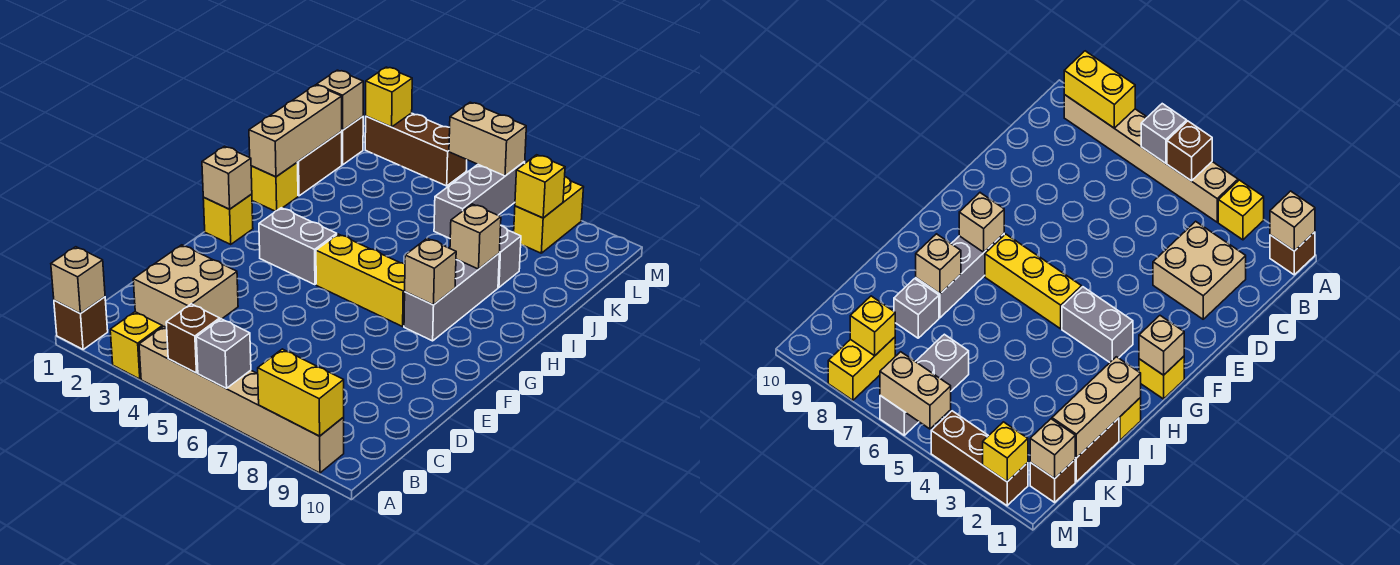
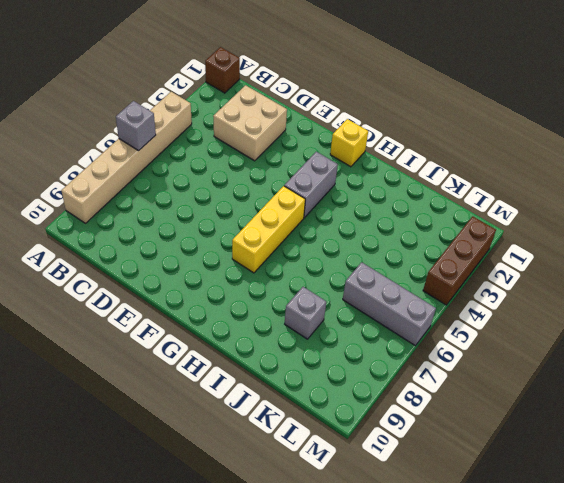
none -> yellow 1x1 brick [110,312,162,379]
none -> grey 1x3 brick [404,254,499,341]
none -> yellow 1x1 brick [251,163,298,211]

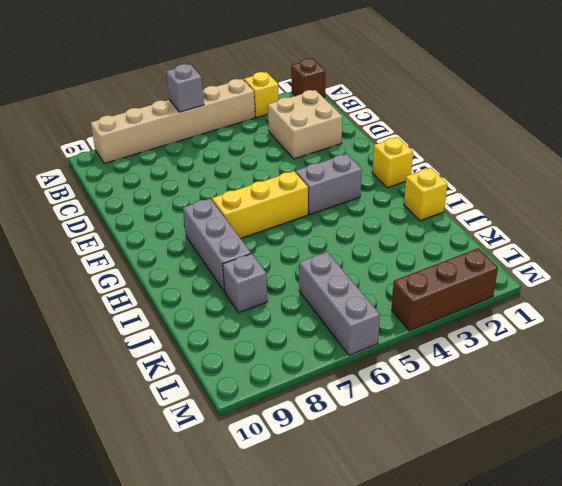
none -> brown 1x2 brick [297,132,342,196]
none -> brown 1x1 brick [341,116,363,165]
none -> yellow 1x2 brick [514,177,584,253]

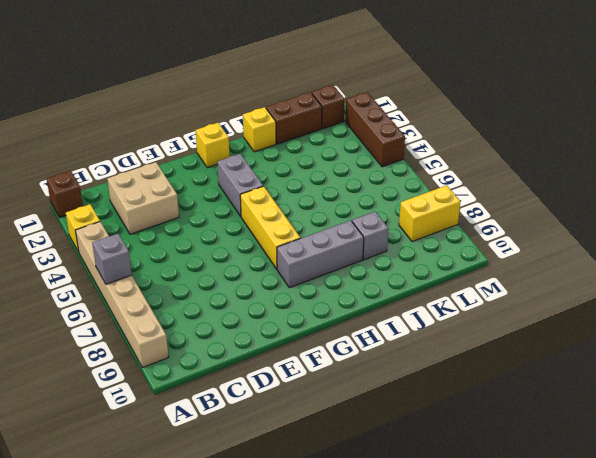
none -> grey 1x3 brick [434,162,525,238]
none -> tan 1x1 brick [51,247,105,314]
none -> brown 1x1 brick [166,304,220,373]

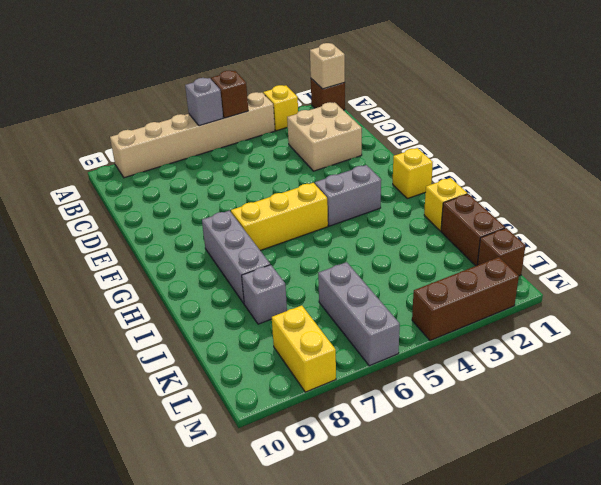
none -> yellow 1x2 brick [258,349,344,436]
none -> tan 1x1 brick [202,146,252,209]
none -> tan 1x1 brick [405,238,456,305]

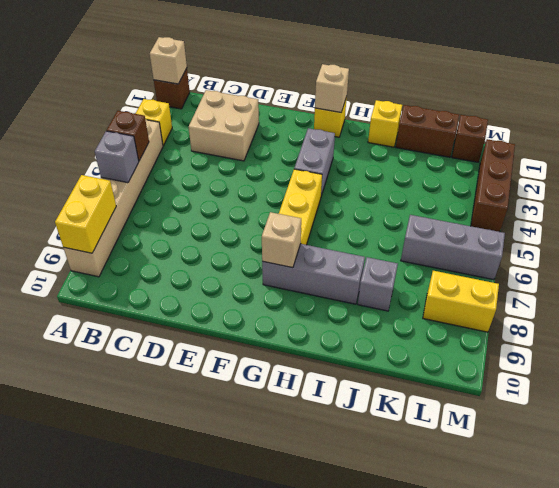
none -> tan 1x3 brick [249,85,342,177]
none -> tan 1x1 brick [450,204,501,269]
none -> tan 1x1 brick [317,70,363,130]

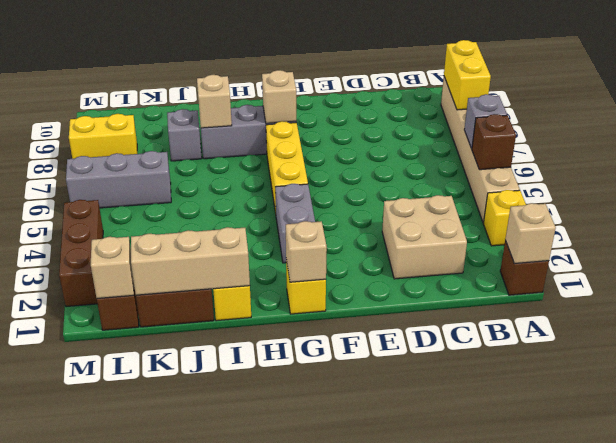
none -> yellow 1x1 brick [515,155,565,218]
none -> yellow 1x1 brick [366,67,412,127]
none -> tan 1x2 brick [449,102,526,176]

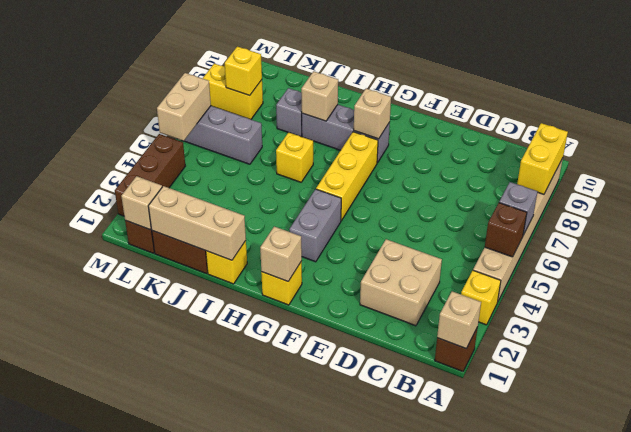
yellow 1x1 brick [276,132,313,182] -> yellow 1x1 brick moved to [366,67,412,127]

